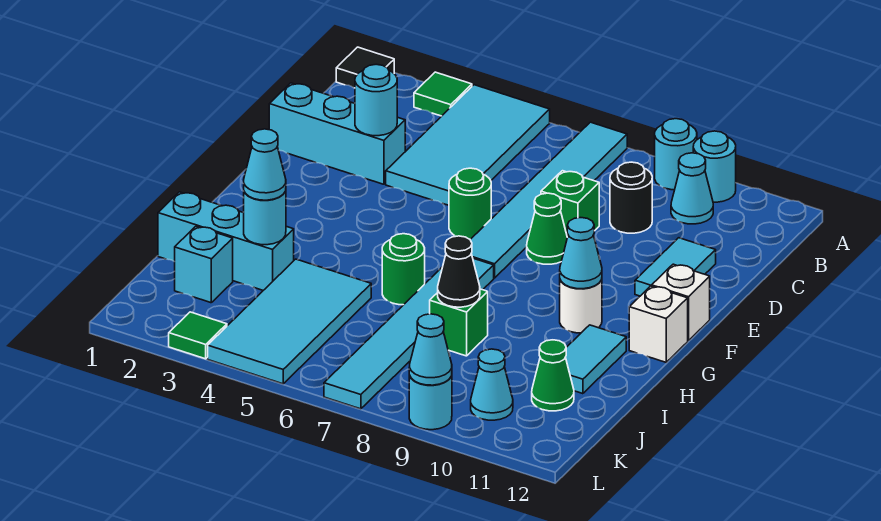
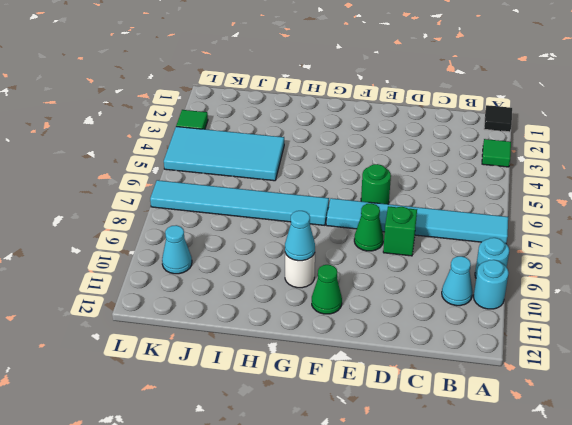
green 1x1 cone [312,265,342,314] -> green 1x1 cone moved to [532,340,574,411]
none -> cyan 2x4 tile [386,85,550,205]
none -> black 1x1 round brick [610,162,652,233]
none -> cyan 1x3 brick [269,83,405,184]
none -> cyan 1x2 tile [635,238,716,296]

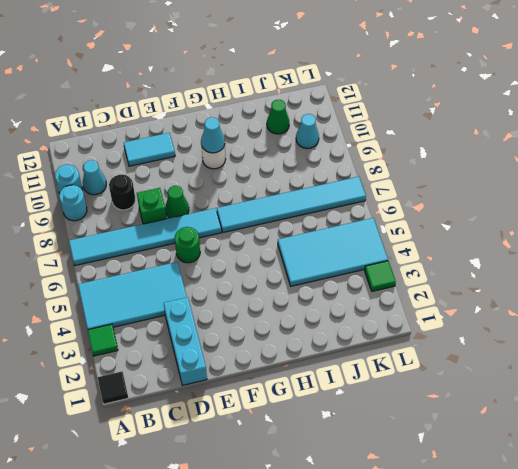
none -> white 1x1 brick [652,264,710,341]
none -> white 1x1 brick [629,286,688,362]
none -> green 1x1 round brick [382,234,425,305]
none -> cyan 1x2 tile [566,325,626,394]

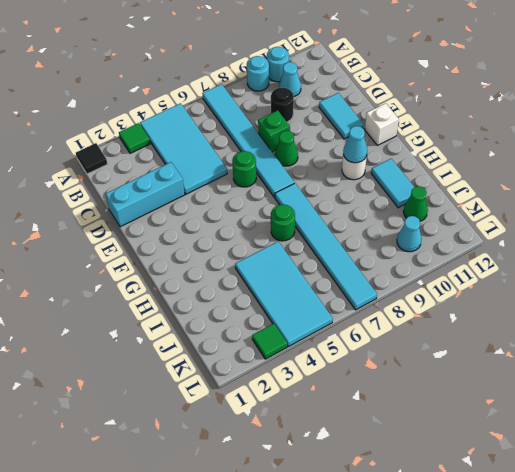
none -> white 1x1 brick [629,286,688,362]
none -> cyan 1x3 brick [158,192,294,290]
none -> green 1x1 brick [430,289,488,356]
none -> cyan 1x1 brick [175,226,233,303]

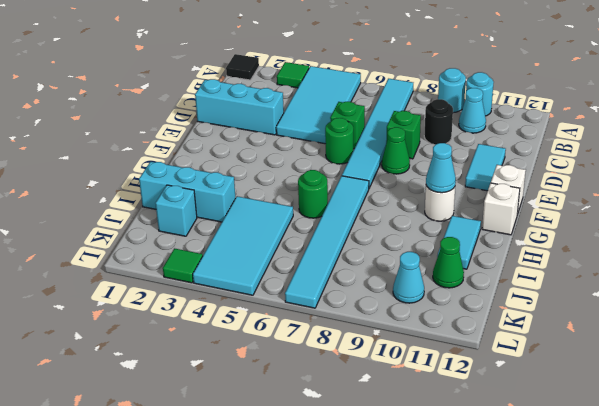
green 1x1 brick [330,102,365,149] -> green 1x1 brick moved to [430,289,488,356]
none -> cyan 1x1 round brick [409,375,452,430]
none -> cyan 1x1 round brick [355,64,397,136]
none -> cyan 1x1 round brick [243,191,286,245]
none -> black 1x1 cone [438,236,480,307]

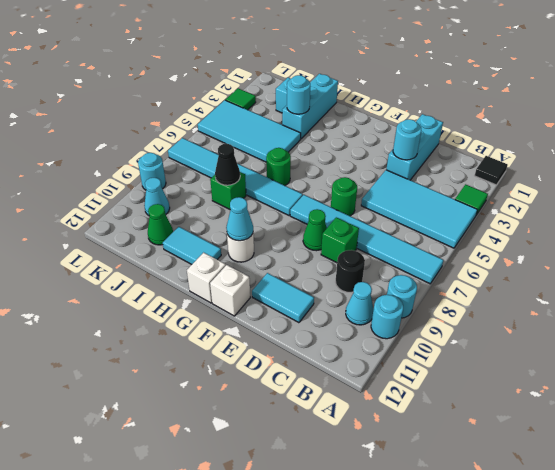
none -> cyan 1x1 cone [409,314,452,385]
none -> cyan 1x1 cone [244,129,286,200]

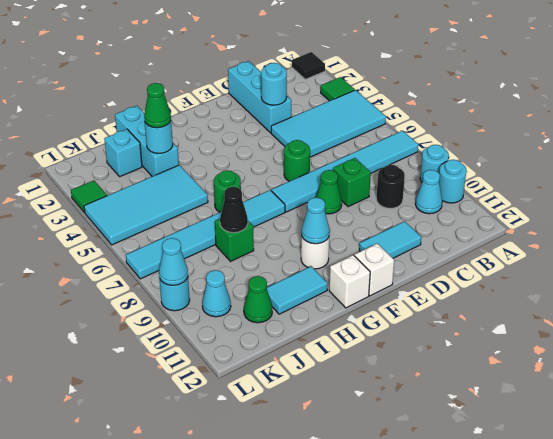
green 1x1 cone [144,83,171,128] -> cyan 1x1 cone [244,129,286,200]

